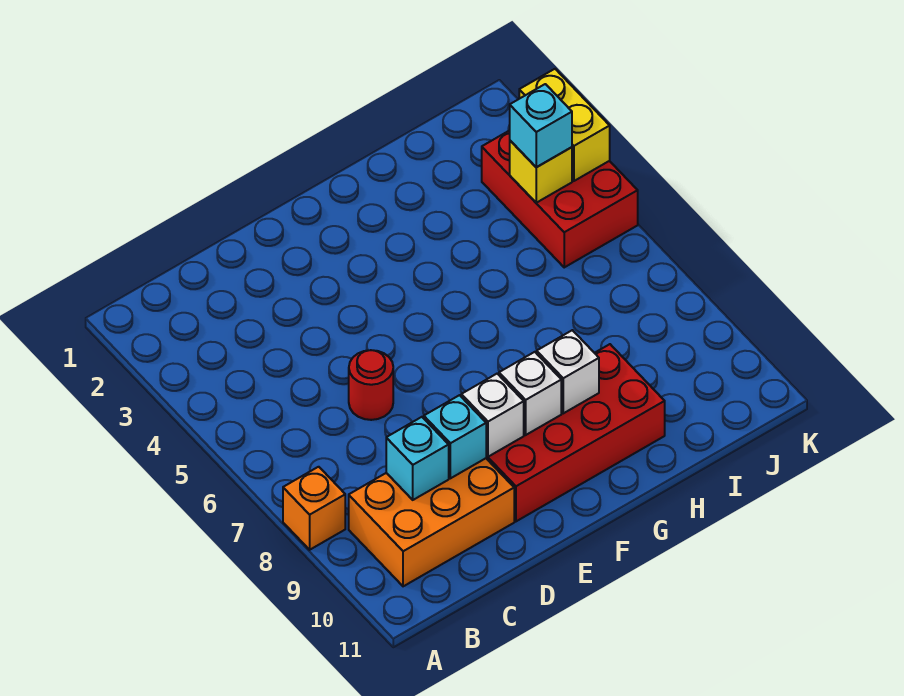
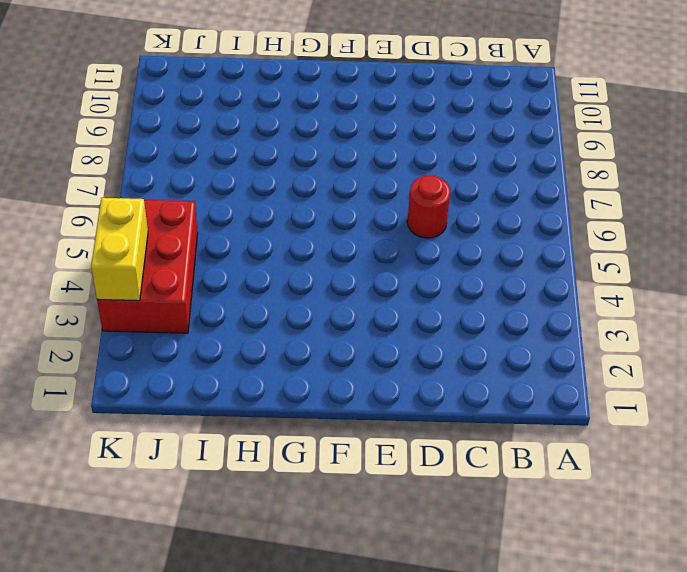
none -> orange 1x1 brick [283,467,345,550]
none -> orange 2x3 brick [349,458,514,586]
none -> red 2x4 brick [486,344,665,521]

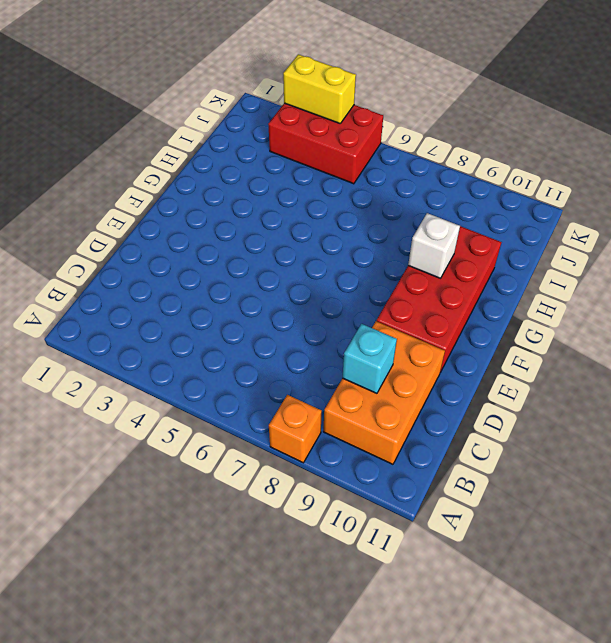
none -> red 1x1 round brick [349,350,393,420]
none -> cyan 1x1 brick [424,395,486,478]
none -> white 1x1 brick [461,374,524,457]

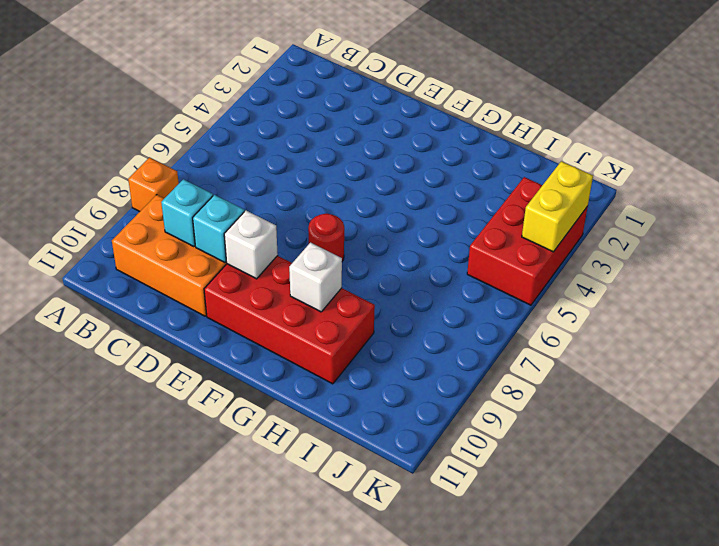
red 1x1 round brick [308,214,344,261] -> red 1x1 round brick moved to [349,350,393,420]
none -> white 1x1 brick [499,352,561,435]
none -> yellow 1x1 brick [510,141,572,203]
none -> cyan 1x1 brick [510,84,572,167]

